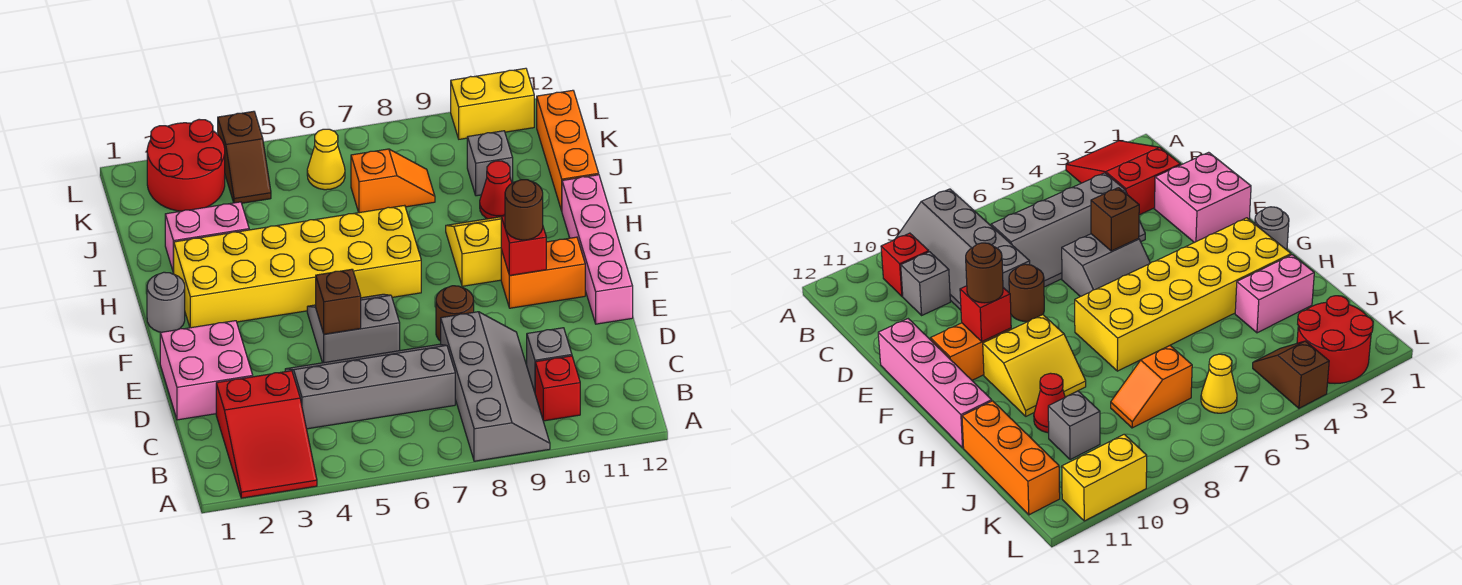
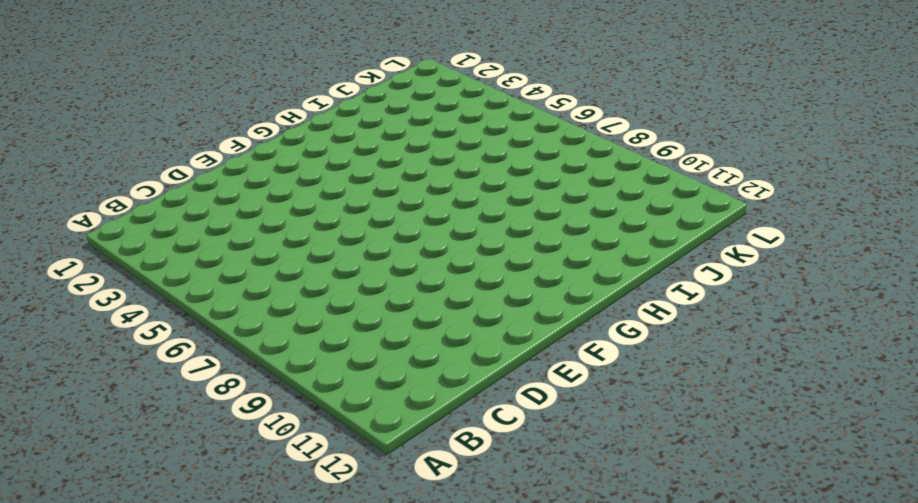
none -> red 2x3 slope [216,371,317,498]
none -> grey 2x4 slope [441,312,550,461]
none -> red 1x1 brick [535,356,580,421]

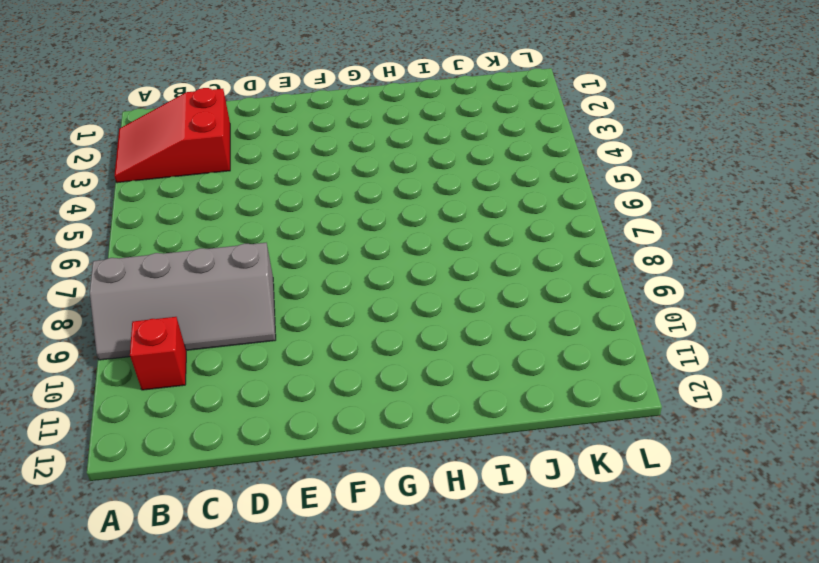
none -> grey 2x4 slope [285,345,455,429]
none -> grey 1x1 brick [527,328,572,392]
none -> pink 2x2 brick [160,321,253,420]

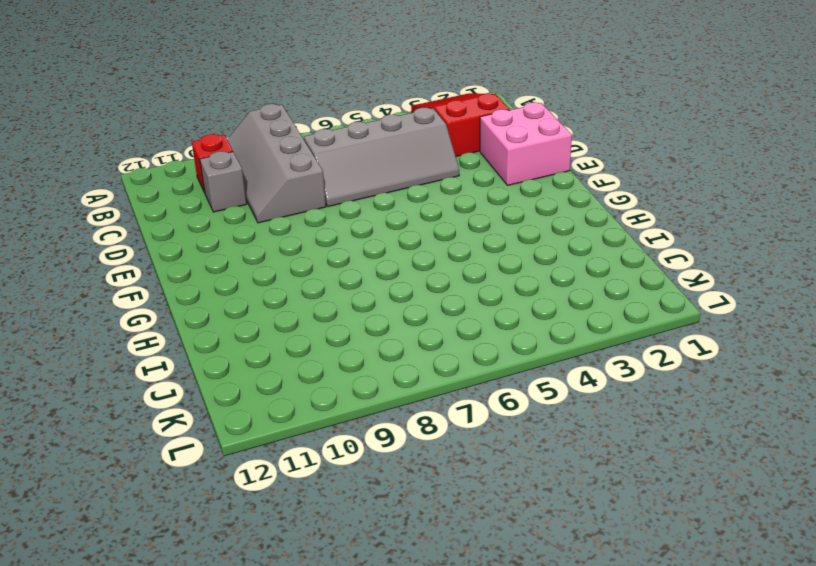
none -> grey 2x2 slope [307,294,400,363]
none -> brown 1x1 round brick [436,286,474,341]
none -> pink 1x4 brick [562,175,633,324]

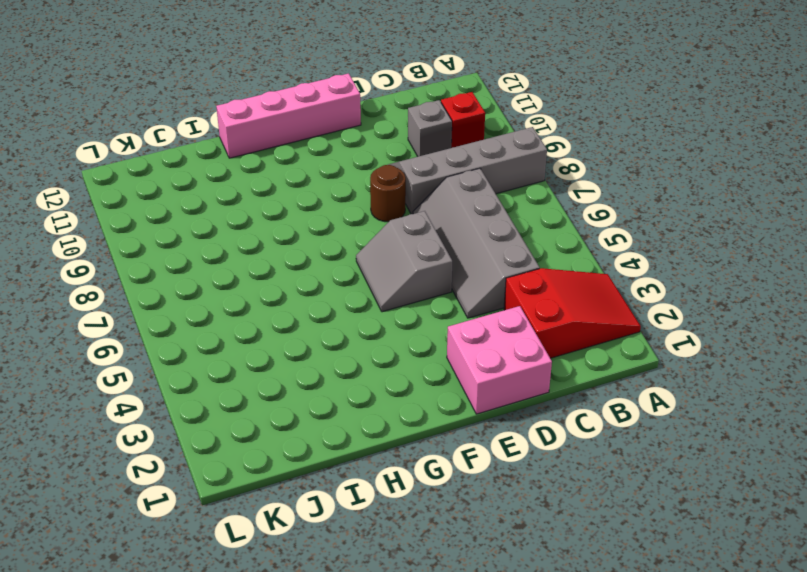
none -> orange 1x2 brick [501,237,585,308]
none -> grey 1x1 round brick [147,272,185,332]
none -> yellow 2x6 brick [174,205,421,328]

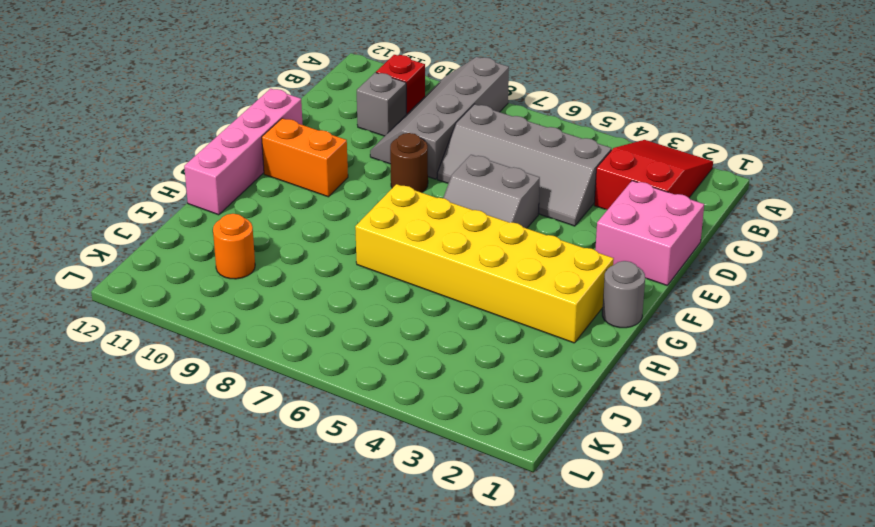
orange 1x1 round brick [213,214,255,279] -> grey 1x1 brick [467,131,513,196]
none -> yellow 2x2 slope [446,217,501,286]
none -> pink 1x2 brick [165,202,249,273]
none -> red 1x1 cone [480,161,512,219]

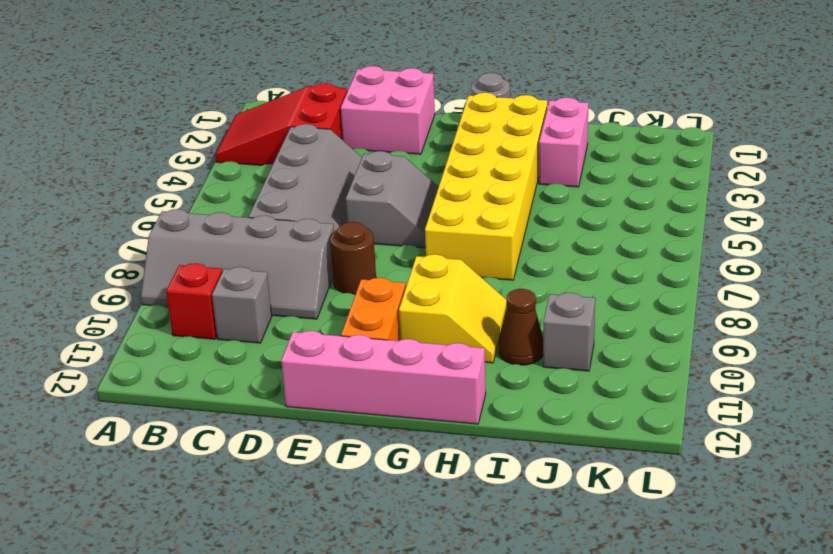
brown 1x1 cone [499,289,543,365] -> red 1x1 cone [480,161,512,219]
none -> orange 1x3 brick [537,90,599,211]
none -> orange 1x2 slope [351,149,435,213]
none -> red 2x2 round brick [147,119,225,211]

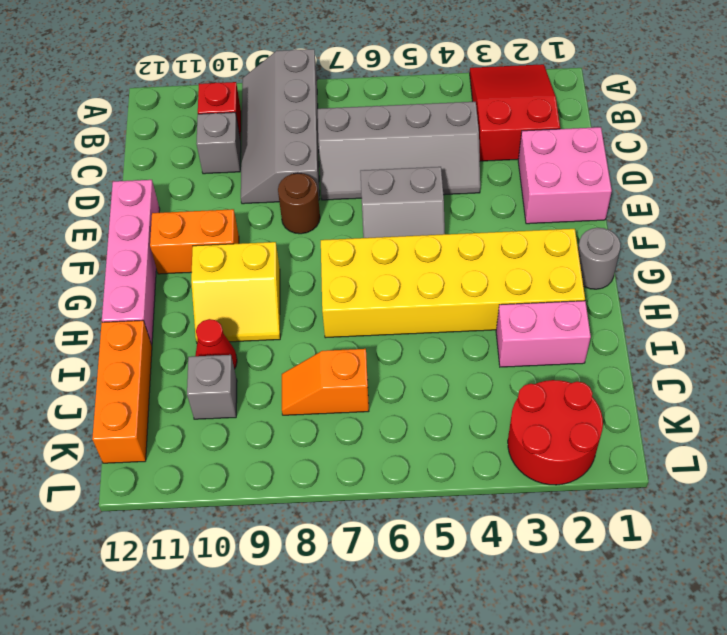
none -> brown 1x2 slope [218,111,271,203]
none -> yellow 1x1 cone [307,129,345,190]
none -> yellow 1x2 brick [451,68,534,139]

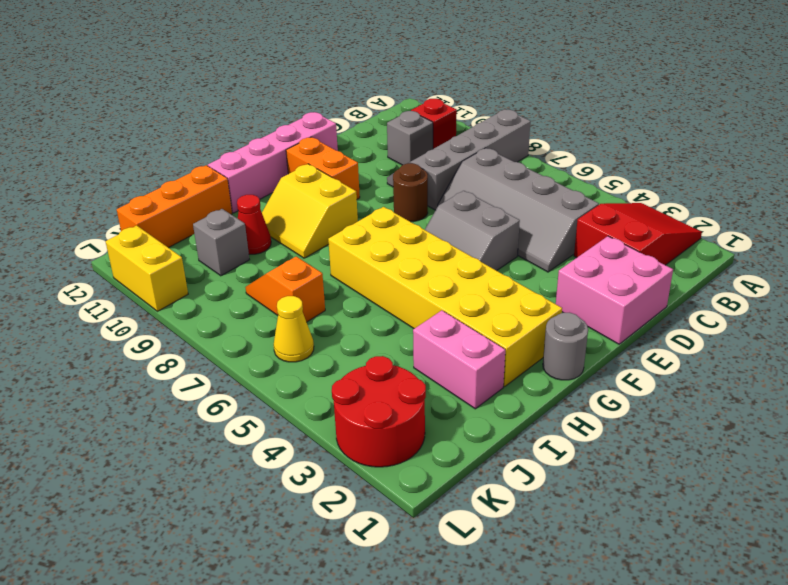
none -> brown 1x2 slope [218,111,271,203]
none -> brown 1x1 brick [316,269,361,334]
none -> red 1x1 brick [501,216,546,276]

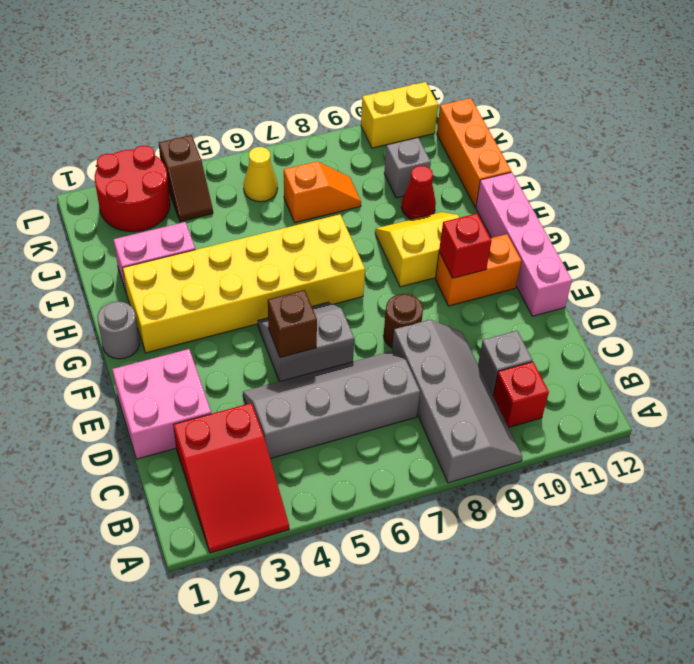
none -> brown 1x1 round brick [505,180,543,240]

